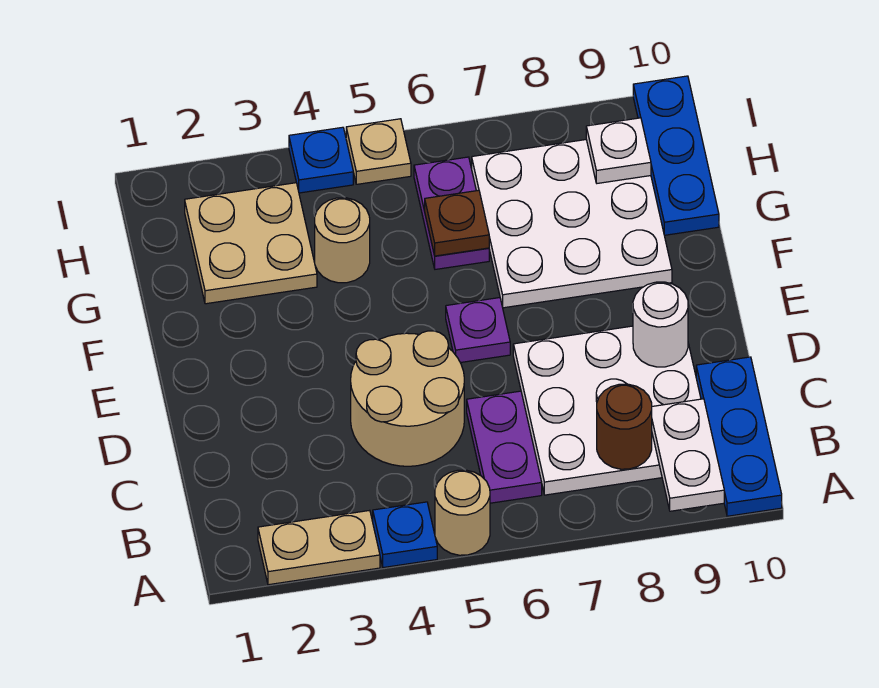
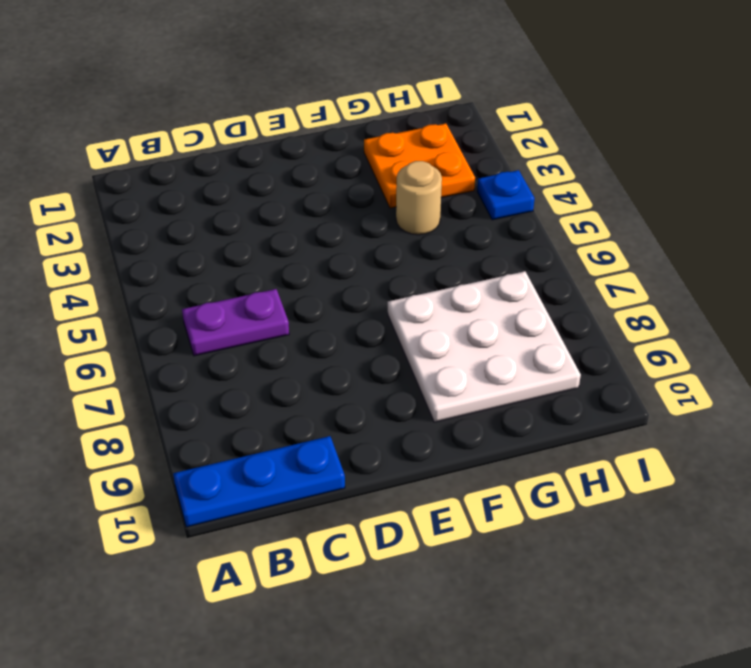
orange 2x2 plate [364,124,475,208] -> tan 2x2 plate [185,183,317,304]
none -> tan 1x2 plate [258,510,380,585]
none -> blue 1x1 plate [373,502,437,568]
none -> tan 1x1 round brick [435,470,490,555]

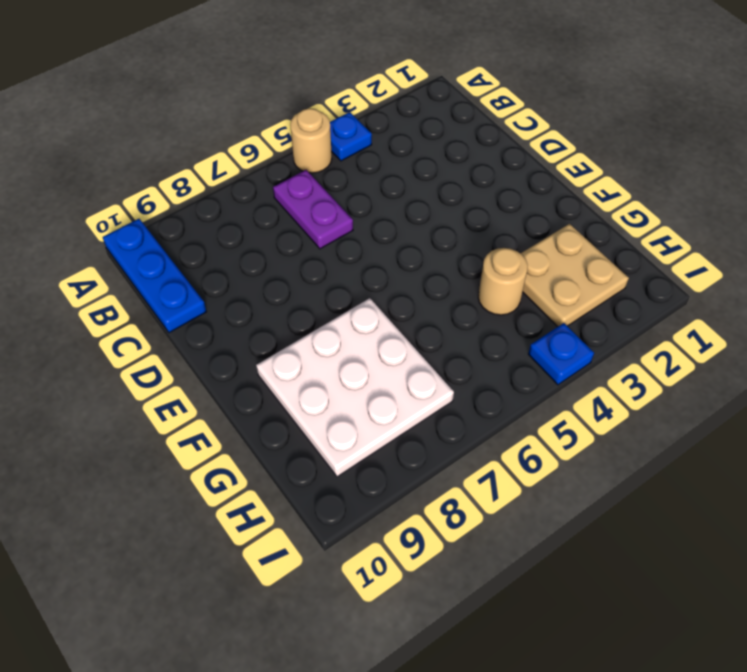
none -> tan 1x2 plate [258,510,380,585]
none -> white 3x3 plate [513,326,701,495]
none -> tan 2x2 round brick [351,331,464,466]

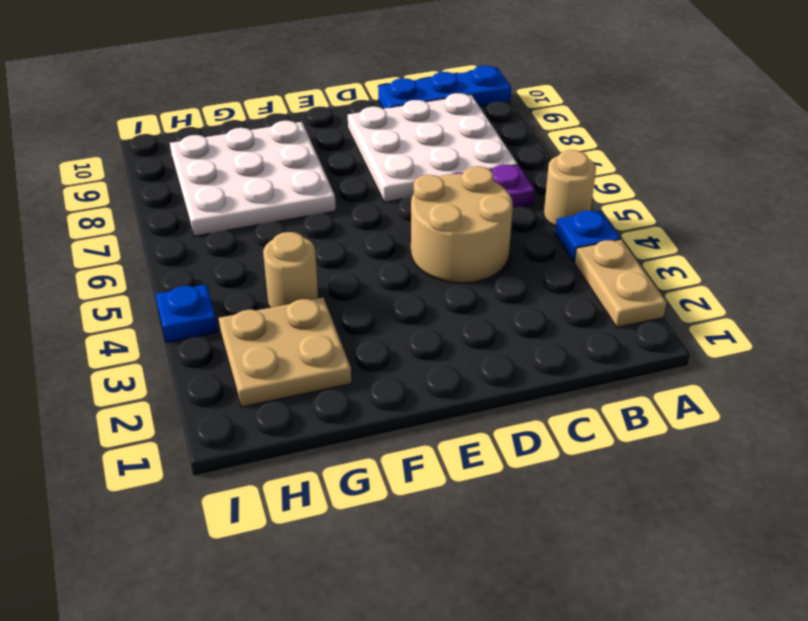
none -> purple 1x1 plate [446,298,510,363]
none -> purple 1x2 plate [414,157,489,269]
none -> blue 1x3 plate [633,76,719,235]

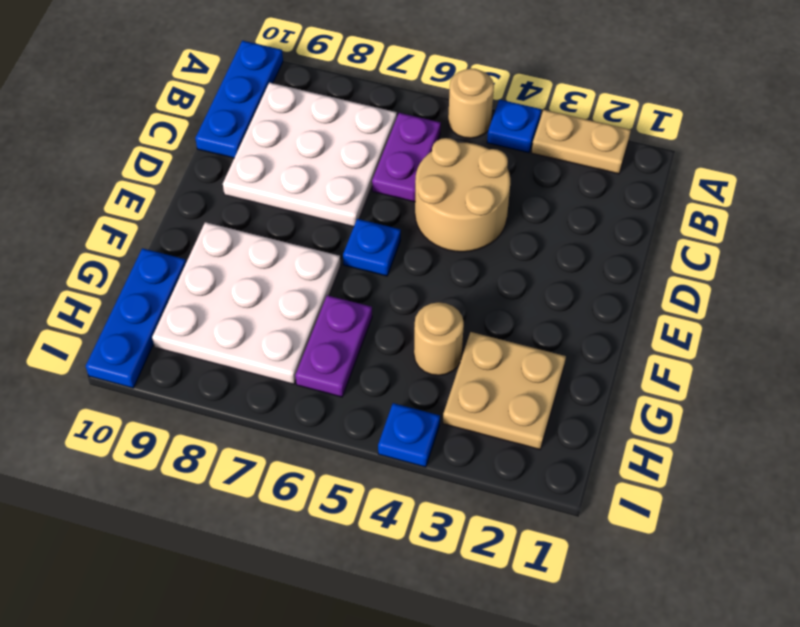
blue 1x1 plate [343,219,401,276] -> purple 1x1 plate [446,298,510,363]
none -> tan 1x1 plate [346,119,411,184]
none -> white 1x2 plate [652,399,724,511]
none -> brown 1x1 round brick [597,384,652,469]

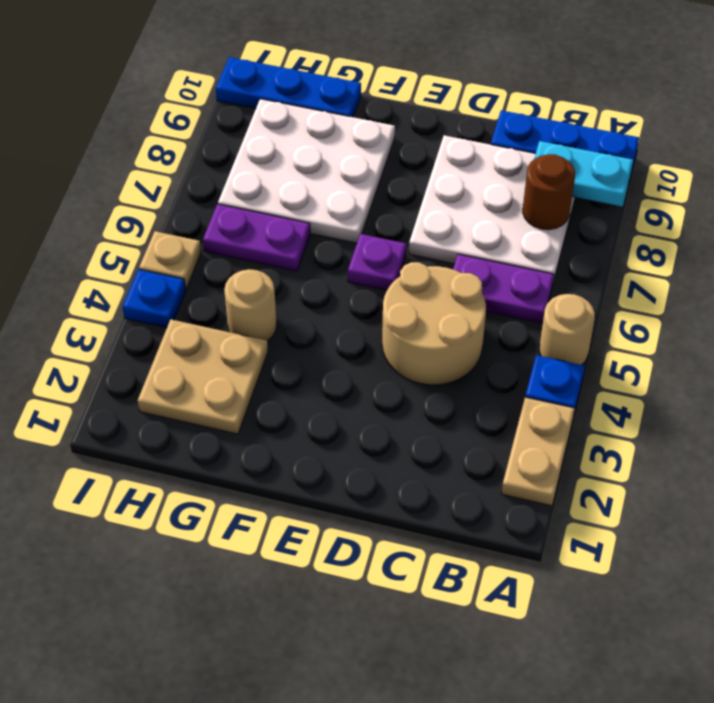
cyan 1x2 plate [534,141,633,207] -> white 1x2 plate [652,399,724,511]
none -> white 1x1 round brick [633,282,688,367]
none -> brown 1x1 plate [425,190,489,256]
none -> white 1x1 plate [586,118,651,183]

